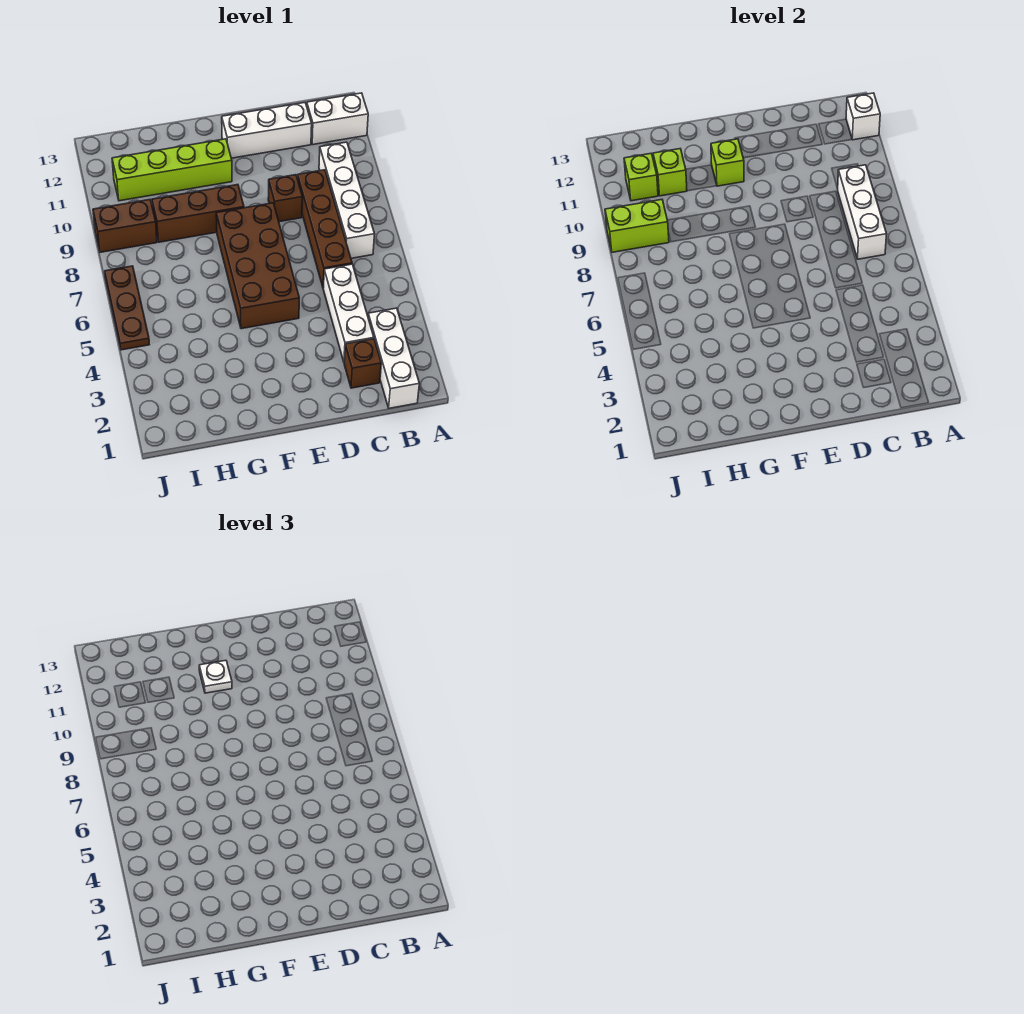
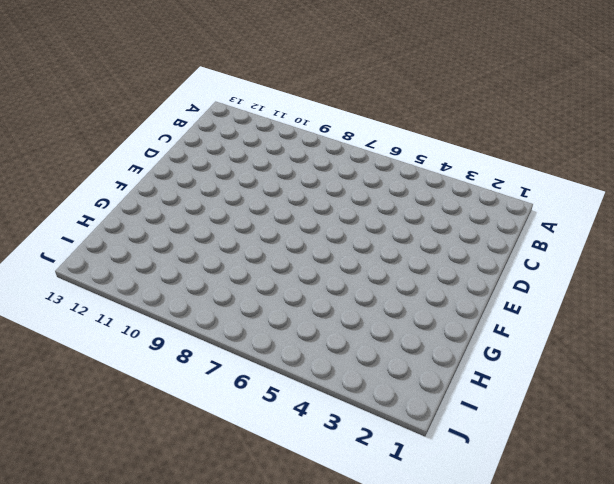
none -> white 1x2 brick [307,93,368,145]
none -> white 1x3 brick [368,308,419,408]
none -> white 1x4 brick [319,142,375,258]

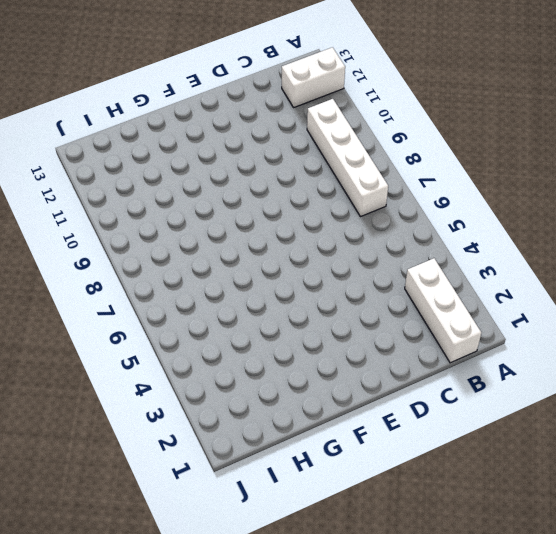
none -> brown 1x1 brick [344,339,381,388]
none -> white 1x3 brick [323,264,374,361]
none -> brown 1x4 brick [297,170,352,288]

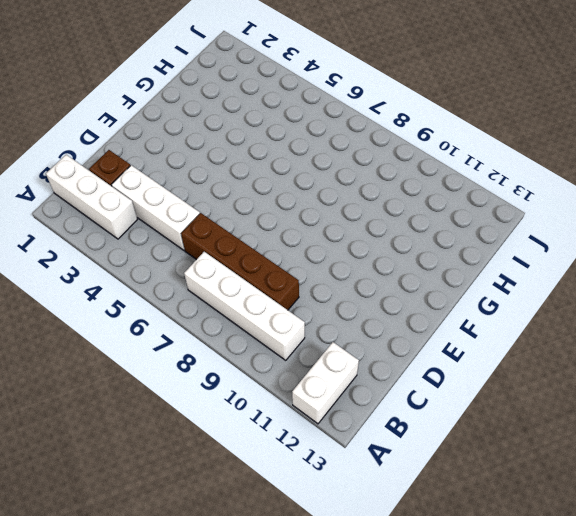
none -> white 1x3 brick [222,103,312,158]
none -> brown 1x1 brick [268,175,302,222]
none -> brown 2x4 brick [216,203,299,329]

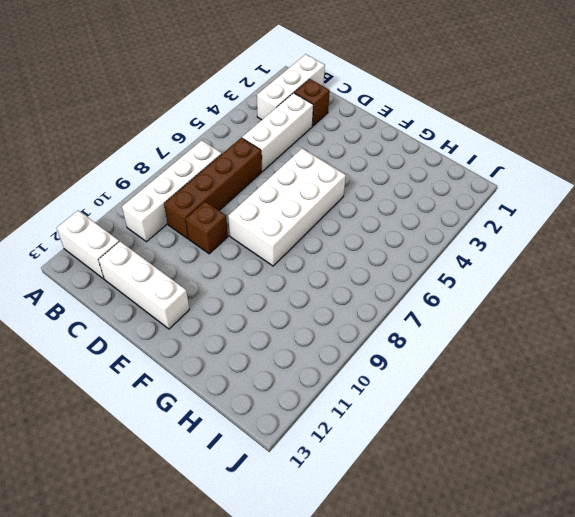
white 2x4 brick [228,149,346,266] -> brown 2x4 brick [216,203,299,329]
none -> brown 1x3 brick [152,185,244,242]
none -> lime 1x4 brick [112,139,232,201]
none -> brown 1x2 brick [93,200,157,252]

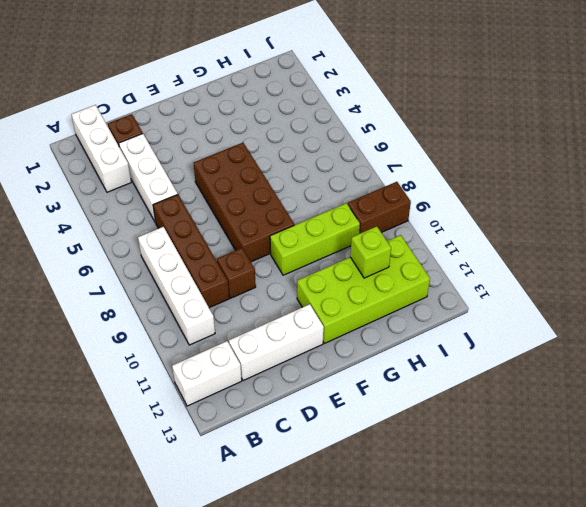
lime 1x3 brick [270,203,360,275] -> brown 1x3 brick [152,185,244,242]
lime 2x4 brick [297,235,430,343] -> lime 1x4 brick [112,139,232,201]
none -> brown 1x3 plate [105,266,149,350]
none -> white 1x1 brick [846,93,880,140]
none -> white 1x3 brick [838,165,887,259]

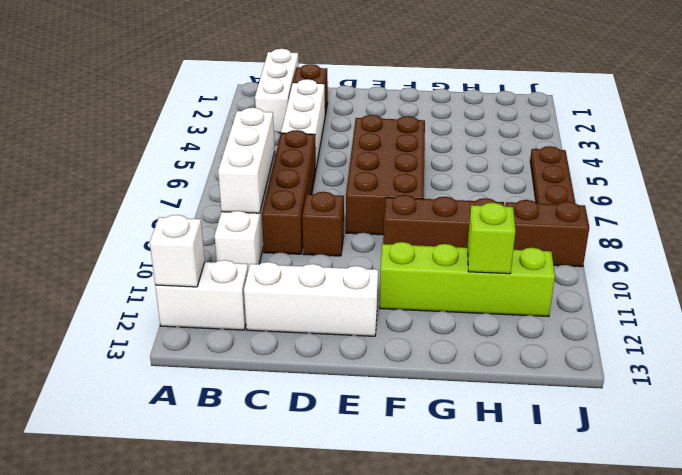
none -> lime 1x1 brick [711,139,744,186]
none -> lime 1x2 brick [605,200,669,252]
none -> lime 1x1 brick [624,154,658,201]

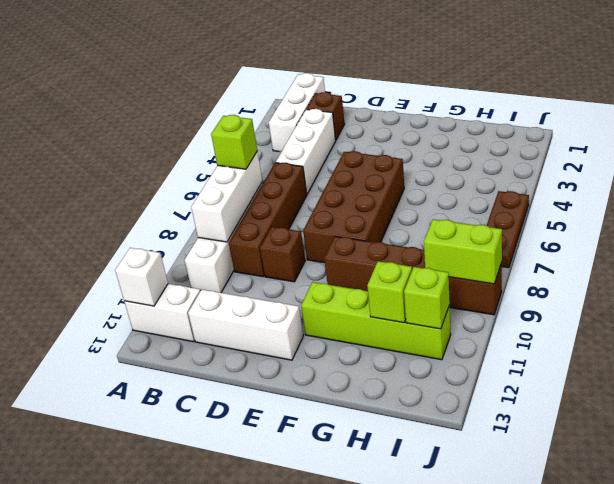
lime 1x1 brick [211,115,257,169] -> lime 1x1 brick moved to [711,139,744,186]
none -> white 1x1 plate [199,660,232,693]

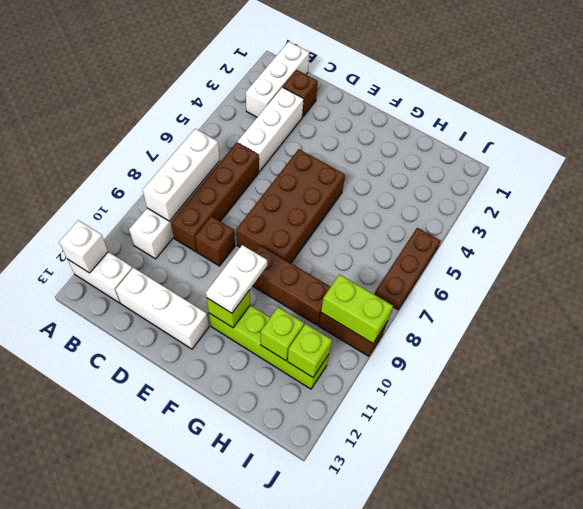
white 1x2 plate [206,245,267,313] -> white 1x1 plate [199,660,232,693]

